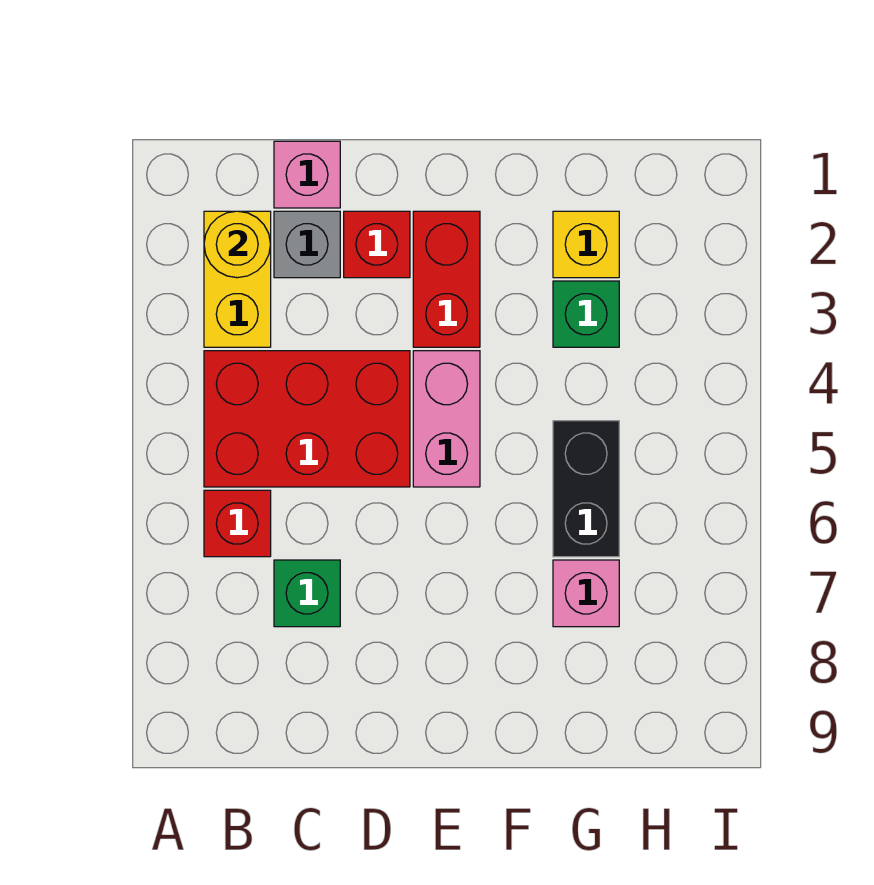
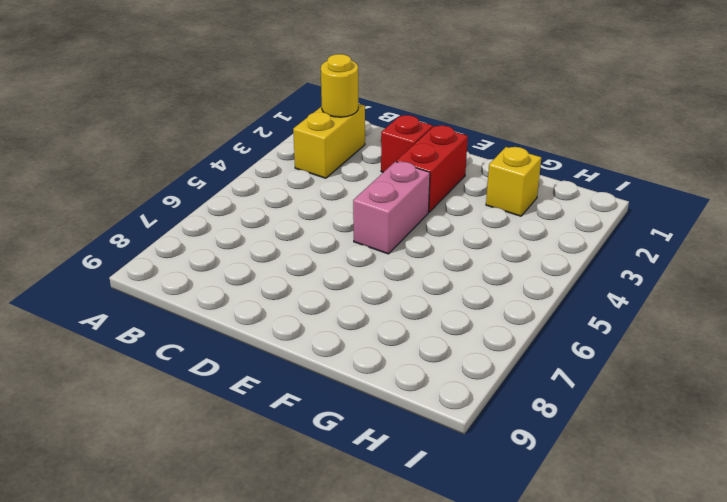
none -> red 2x3 brick [204,351,410,487]
none -> red 1x1 brick [204,490,271,557]
none -> pink 1x1 brick [274,141,340,208]

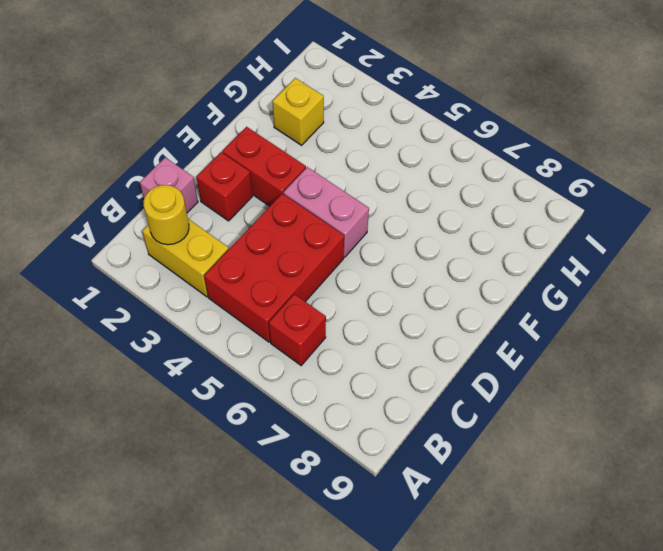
none -> grey 1x1 brick [274,211,340,278]
none -> green 1x1 brick [274,560,340,627]
none -> green 1x1 brick [553,281,619,347]

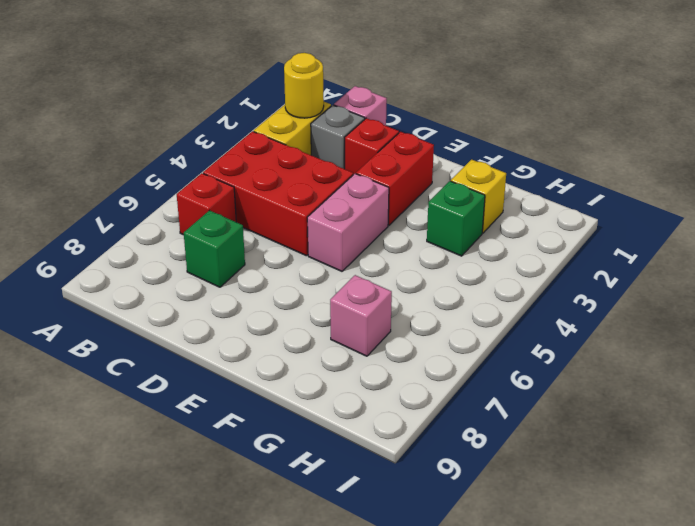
none -> black 1x2 brick [553,421,619,557]

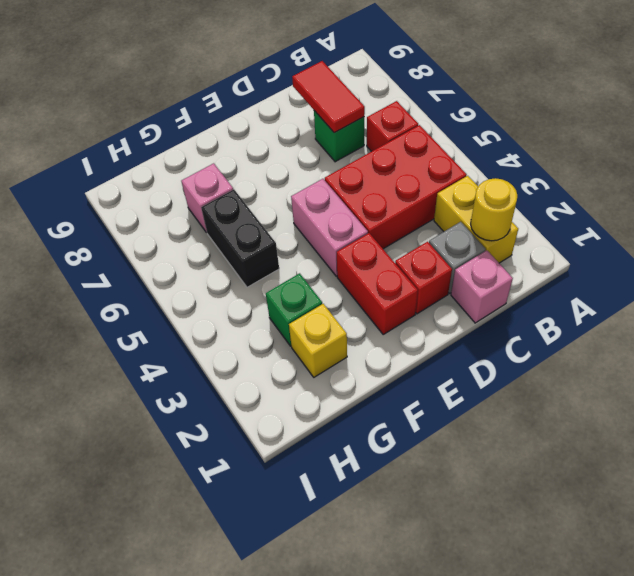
red 1x2 tile [292,61,365,133] -> none

